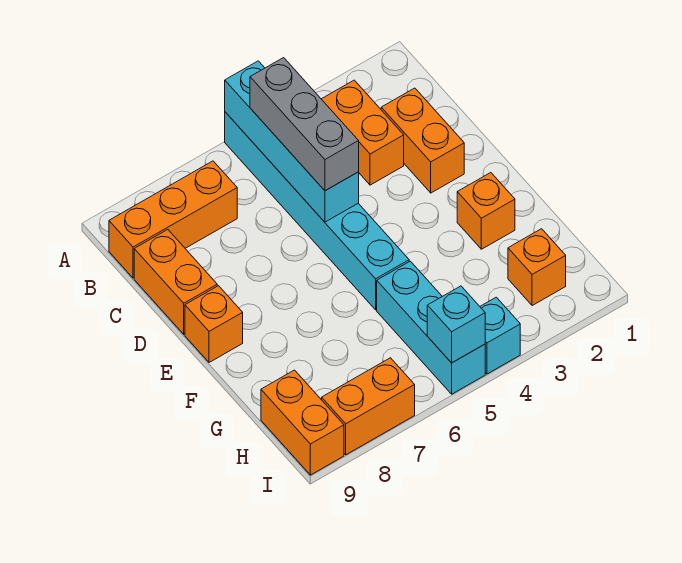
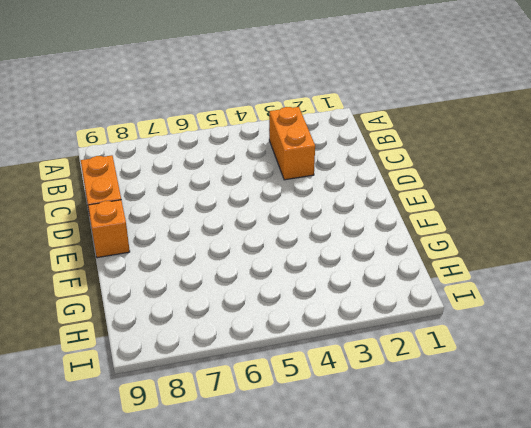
none -> cyan 1x6 brick [225,112,409,310]
none -> orange 1x3 brick [109,161,237,278]
none -> orange 1x2 brick [381,88,464,193]

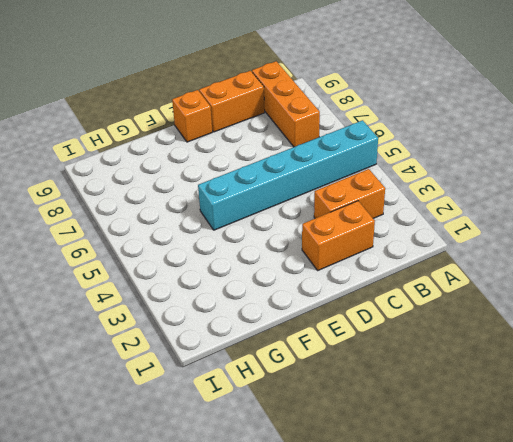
none -> orange 1x1 brick [457,173,515,249]
none -> cyan 1x3 brick [377,261,485,394]
none -> orange 1x1 brick [508,229,566,306]

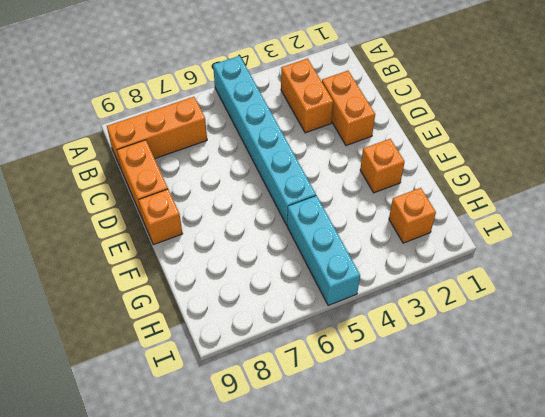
none -> orange 1x2 brick [261,370,344,475]
none -> cyan 1x1 brick [480,297,520,374]
none -> orange 1x2 brick [322,358,415,455]

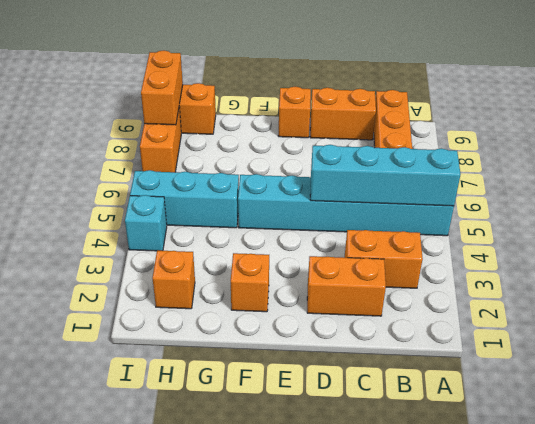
orange 1x2 brick [141,50,183,125] -> none
none -> cyan 1x1 brick [427,286,485,363]
none -> grey 1x3 brick [250,58,359,191]

